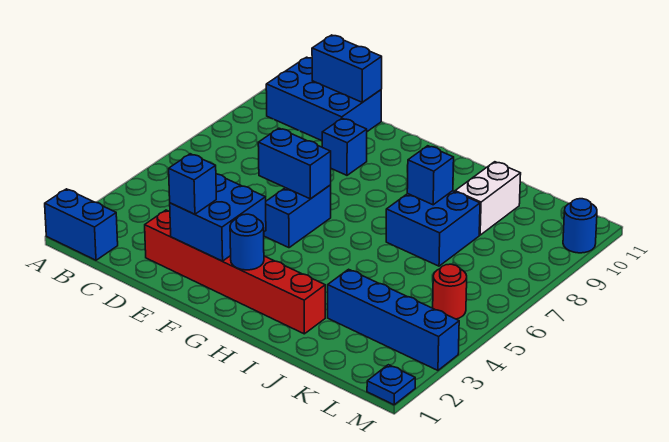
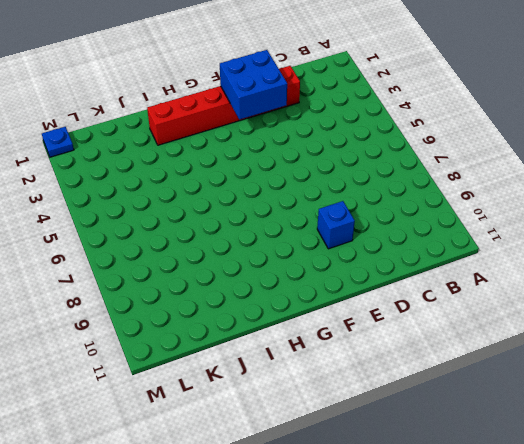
none -> blue 1x2 brick [45,189,118,260]
none -> blue 2x3 brick [266,57,381,141]
none -> blue 1x2 brick [264,185,331,248]

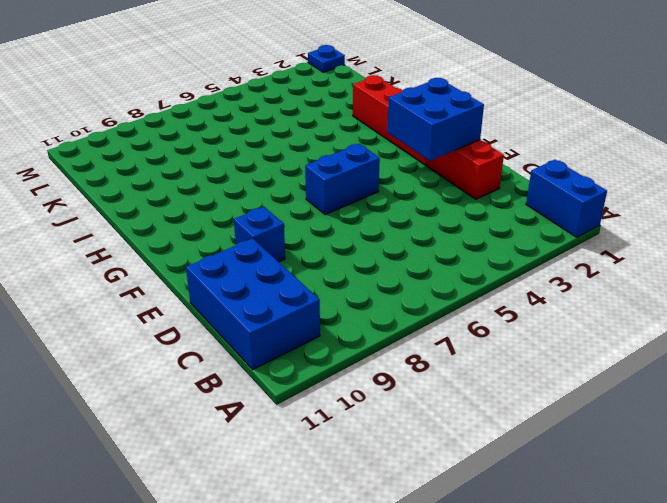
none -> blue 2x2 brick [386,191,480,266]
none -> blue 1x4 brick [328,269,459,370]
none -> white 1x2 brick [455,162,521,235]

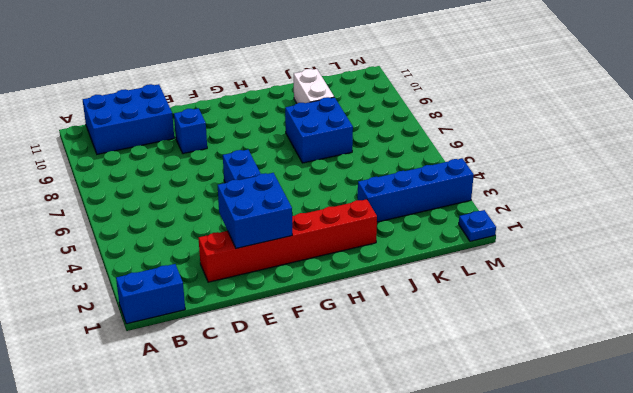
none -> red 1x1 round brick [433,264,467,319]
none -> blue 1x1 round brick [563,199,597,253]
none -> blue 1x2 brick [312,35,382,102]

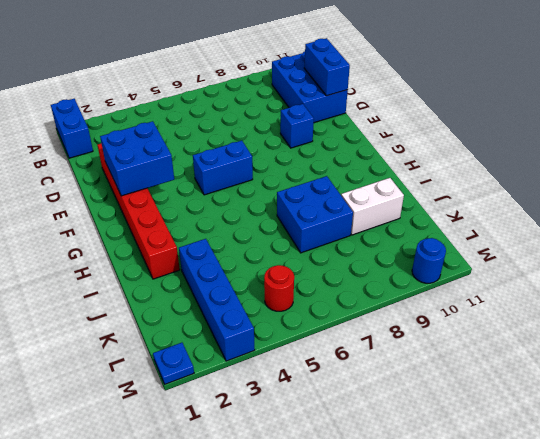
none -> blue 1x2 brick [258,128,331,199]
none -> blue 1x1 round brick [230,214,264,270]
none -> blue 1x1 brick [407,146,454,205]

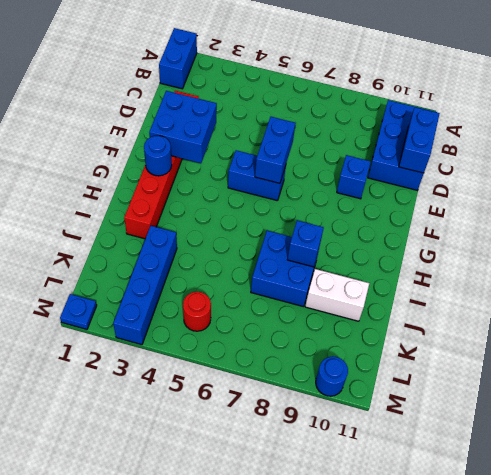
none -> blue 1x1 brick [169,154,216,214]

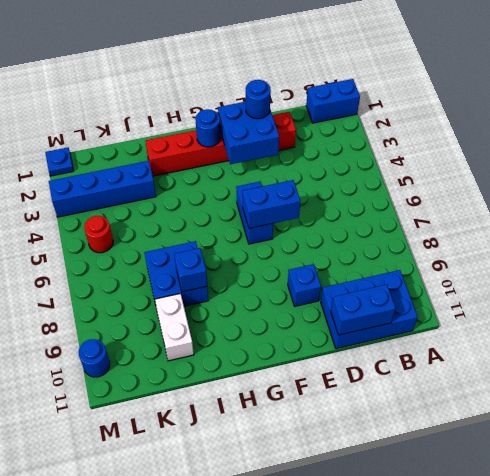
blue 1x1 round brick [246,80,271,119] -> blue 1x1 brick [169,154,216,214]

